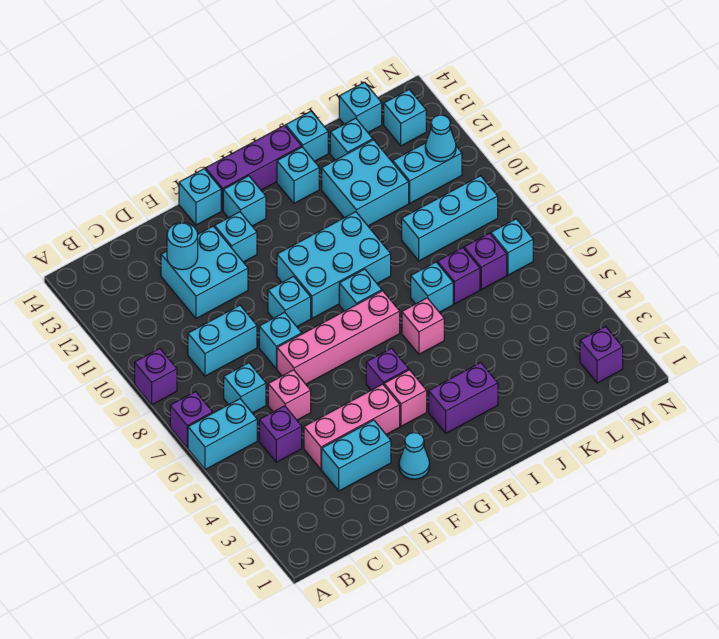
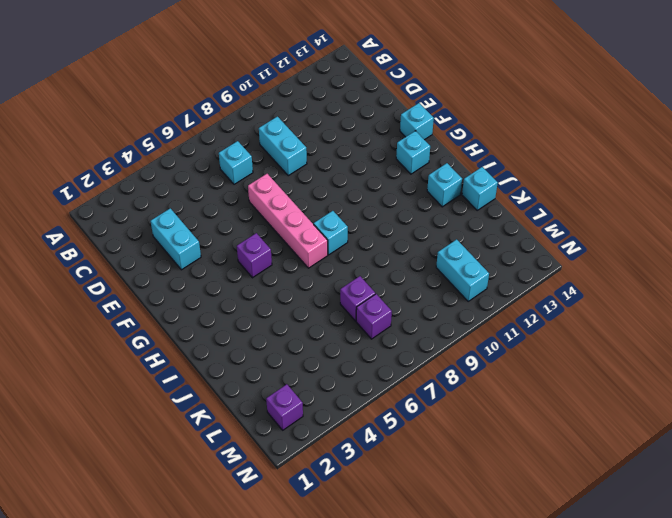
none -> cyan 1x2 brick [188,399,257,470]
none -> purple 1x1 brick [170,392,213,448]
none -> purple 1x1 brick [135,349,177,405]
none -> purple 1x1 brick [259,406,302,462]

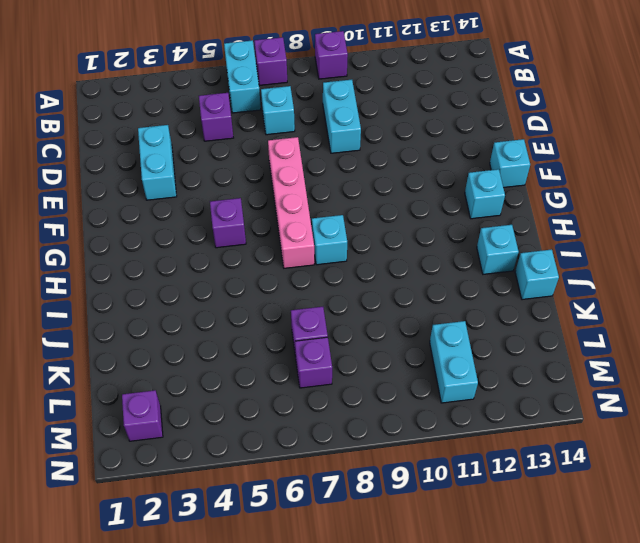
none -> pink 1x3 brick [304,384,400,469]
none -> pink 1x1 brick [268,370,311,420]
none -> cyan 2x2 brick [161,226,248,319]
none -> cyan 1x1 brick [259,312,302,369]

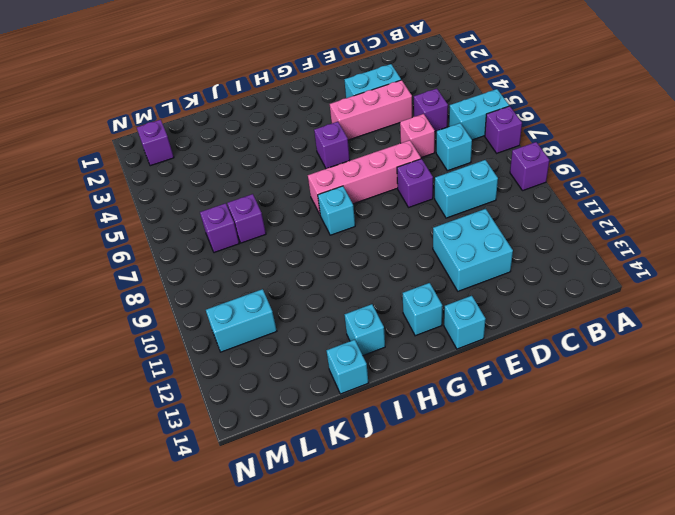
purple 1x1 brick [397,159,433,208] -> cyan 1x1 brick [259,312,302,369]
none -> cyan 1x1 cone [399,433,430,479]
none -> cyan 1x1 brick [268,277,311,327]
none -> cyan 1x1 brick [215,212,257,262]
none -> pink 1x1 brick [384,370,427,426]

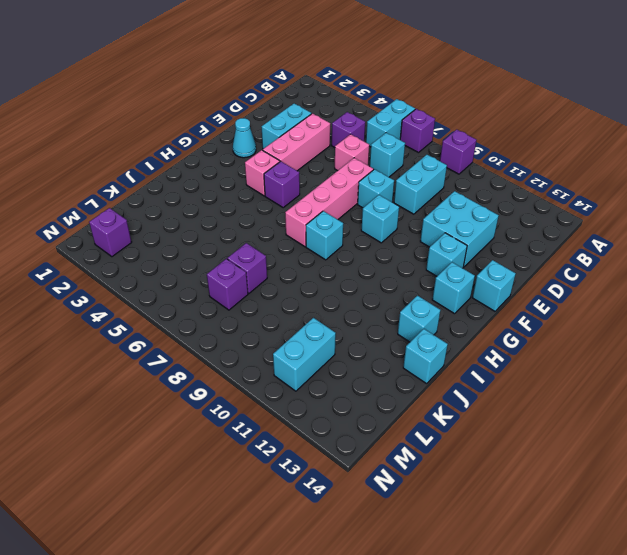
none -> cyan 2x3 brick [277,212,391,318]
none -> purple 1x3 brick [206,126,302,210]
none -> purple 1x2 brick [429,363,498,433]
none -> pink 1x1 brick [402,298,444,354]

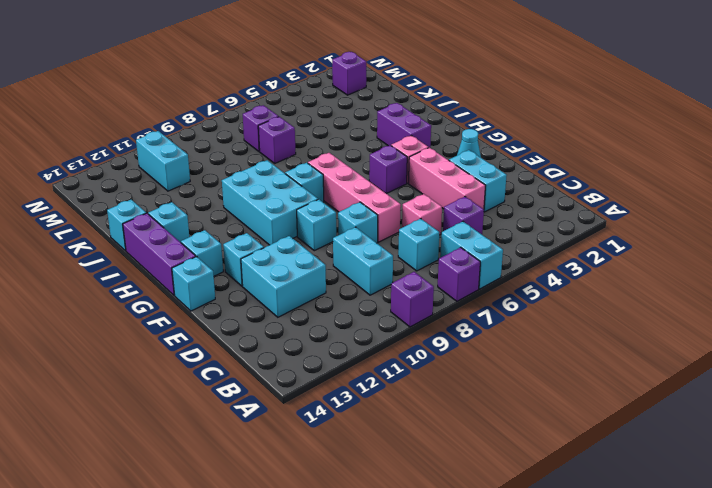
none -> pink 1x1 brick [402,298,444,354]
none -> cyan 1x1 brick [411,262,453,312]
none -> cyan 2x2 brick [322,140,409,226]
none -> cyan 1x3 brick [402,176,498,261]

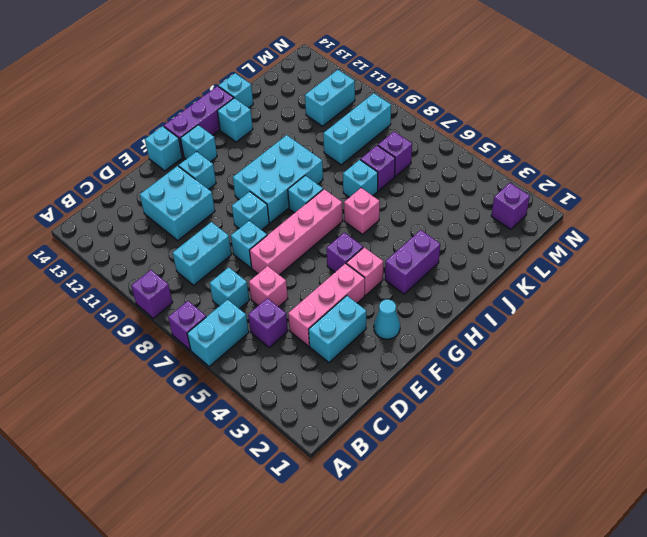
none -> cyan 2x2 brick [322,140,409,226]
none -> cyan 1x1 brick [330,118,373,160]
none -> cyan 1x1 brick [339,82,382,132]
none -> cyan 1x1 brick [491,219,533,275]

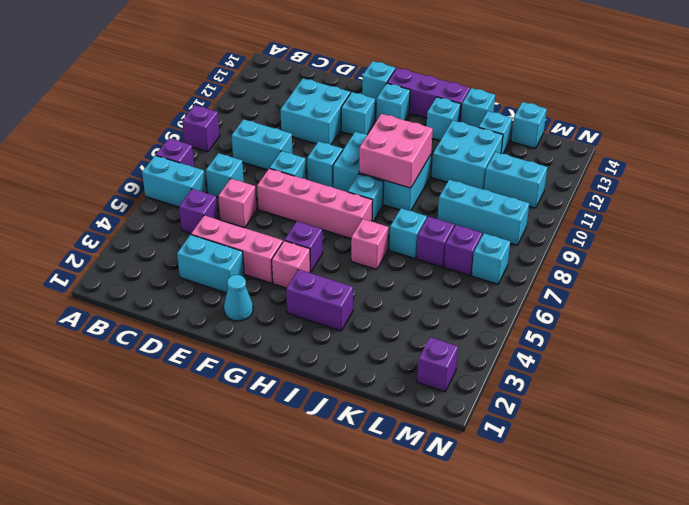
pink 2x2 brick [359,114,433,188] -> none
none -> cyan 1x1 brick [384,90,426,146]
none -> cyan 1x1 round brick [167,222,198,270]
none -> cyan 1x1 cone [425,115,456,162]

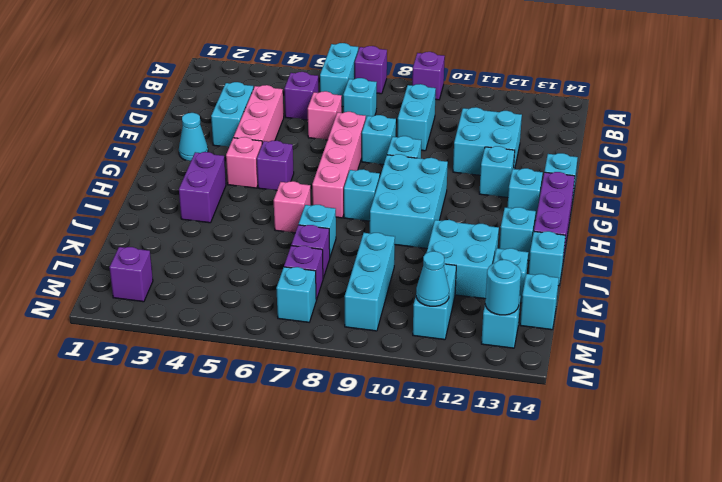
cyan 1x1 round brick [485,260,521,315] -> cyan 1x1 round brick moved to [167,222,198,270]

